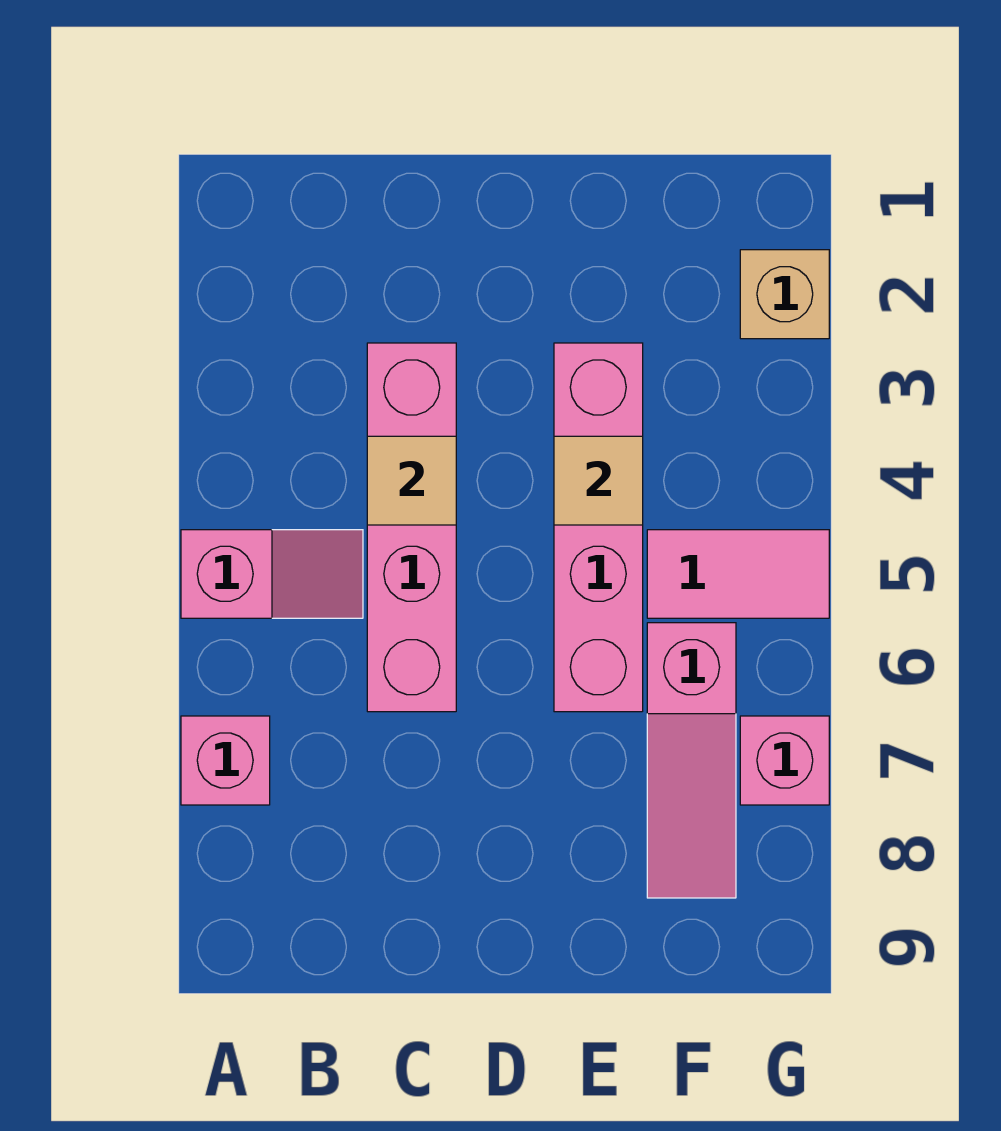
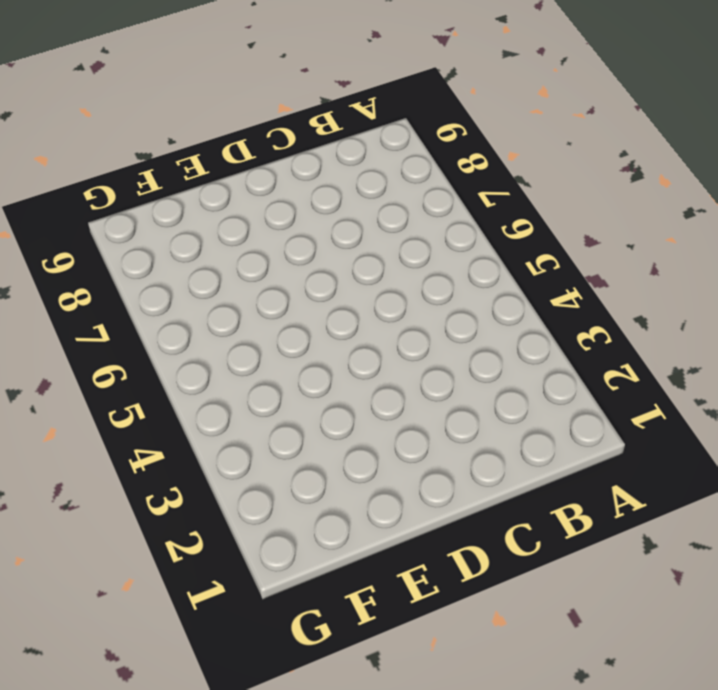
none -> pink 1x2 slope [181,530,363,618]
none -> pink 1x1 brick [181,716,270,805]

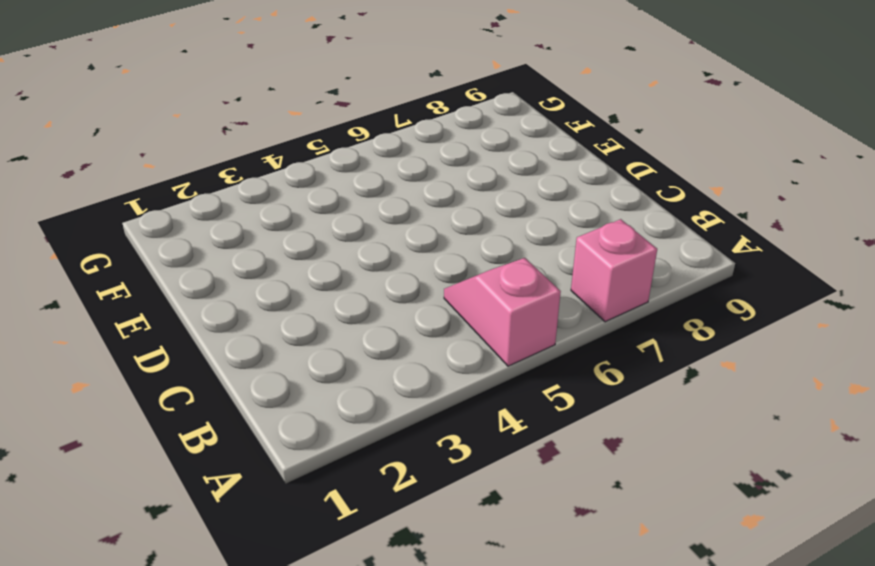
none -> pink 1x4 brick [367,343,456,712]
none -> pink 1x4 brick [554,343,643,712]

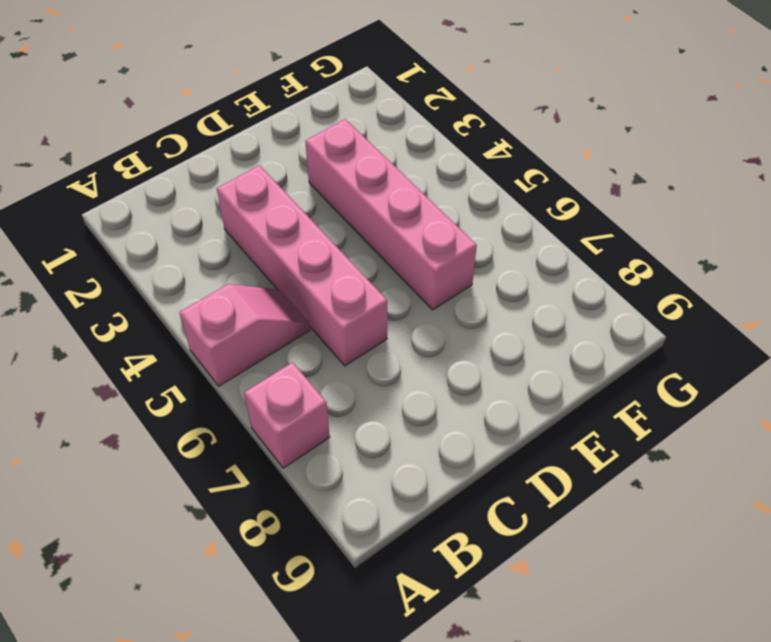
none -> pink 1x2 tile [647,530,829,618]
none -> pink 1x3 slope [647,623,736,898]

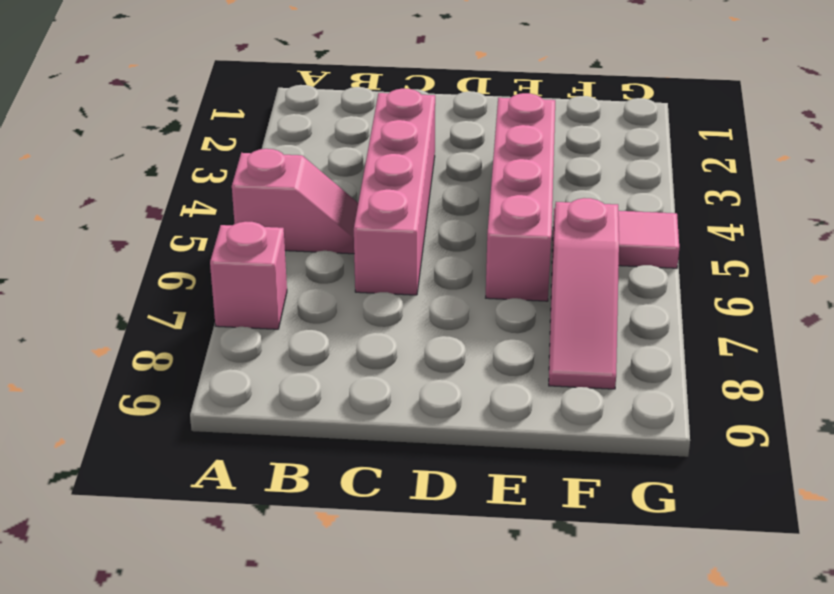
none -> tan 1x1 brick [740,250,829,339]
none -> pink 1x1 brick [740,716,829,805]

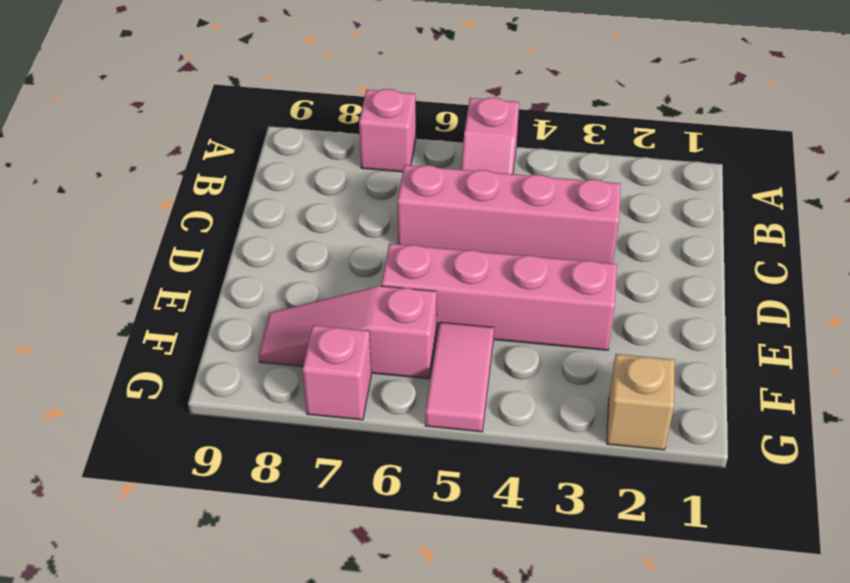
none -> tan 1x1 tile [367,436,456,525]
none -> tan 1x1 tile [554,436,643,525]

